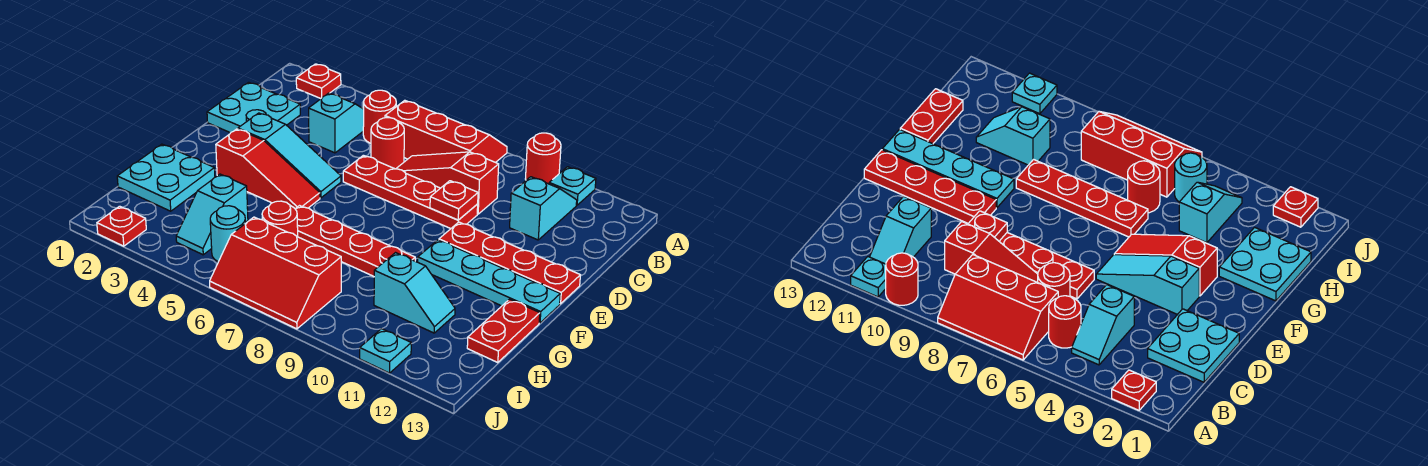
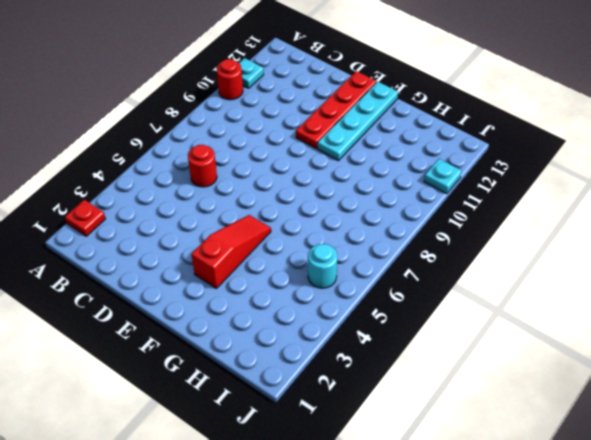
none -> red 2x3 slope [385,100,507,163]
none -> cyan 1x2 slope [309,93,364,153]
none -> red 1x1 round brick [363,90,396,143]

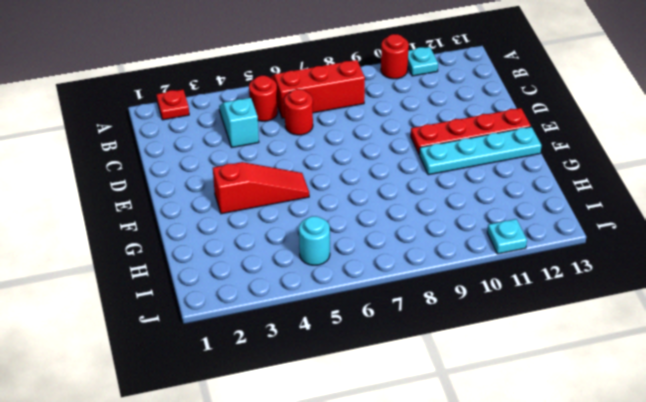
none -> cyan 1x2 slope [510,177,577,240]
none -> cyan 2x2 plate [207,82,300,133]
none -> red 1x3 slope [396,152,499,214]

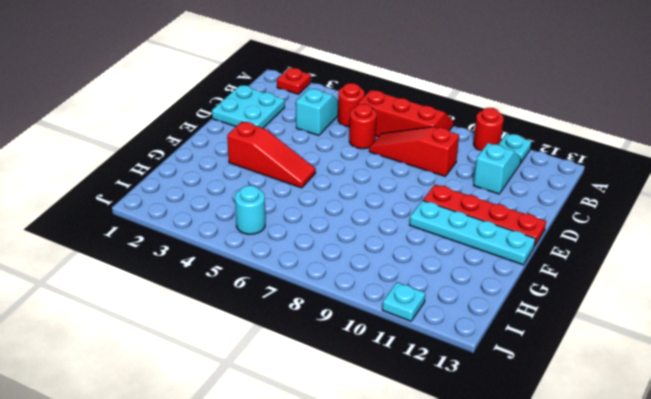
none -> red 1x4 plate [343,155,478,229]
none -> cyan 1x3 slope [238,113,341,198]
none -> cyan 2x2 plate [117,144,215,211]

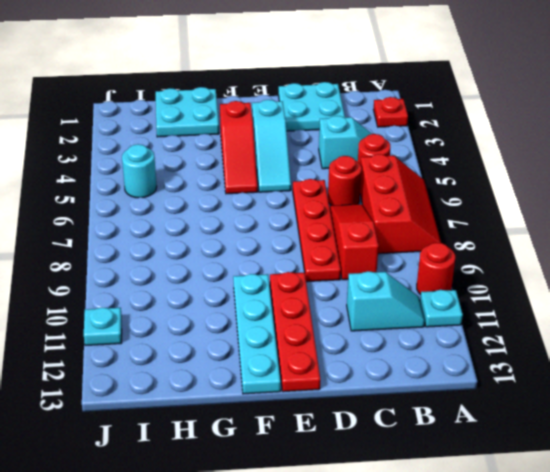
none -> red 1x4 plate [295,206,415,276]
none -> red 1x2 plate [467,299,540,363]
none -> cyan 1x2 slope [176,174,248,255]

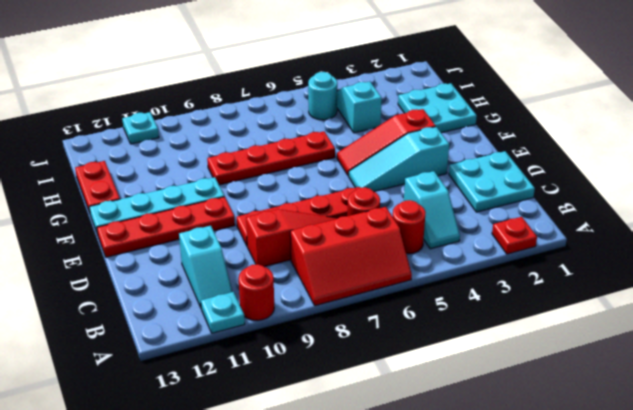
none -> red 1x1 round brick [262,201,298,237]
none -> cyan 1x2 slope [374,253,455,333]
none -> red 2x3 slope [210,217,341,329]

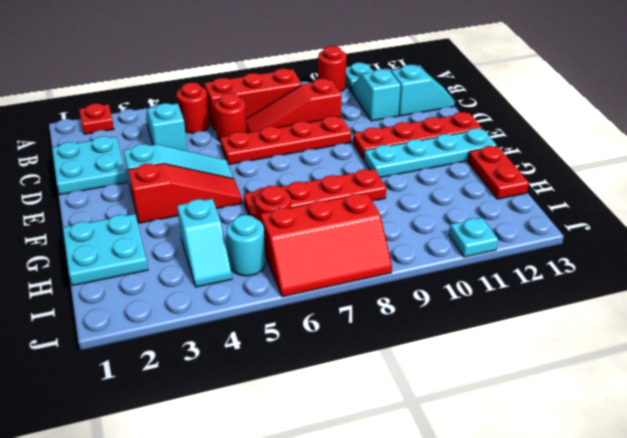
cyan 1x2 slope [391,65,455,116] -> cyan 1x2 slope moved to [374,253,455,333]
none -> red 1x1 plate [97,206,146,246]
none -> red 1x1 plate [430,181,478,220]

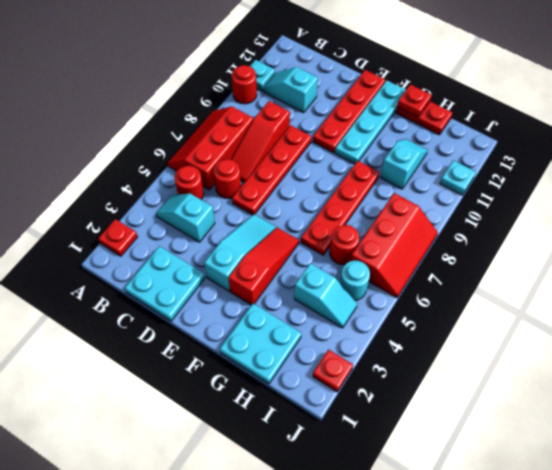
red 1x1 plate [397,85,431,117] -> red 1x1 plate moved to [430,181,478,220]

